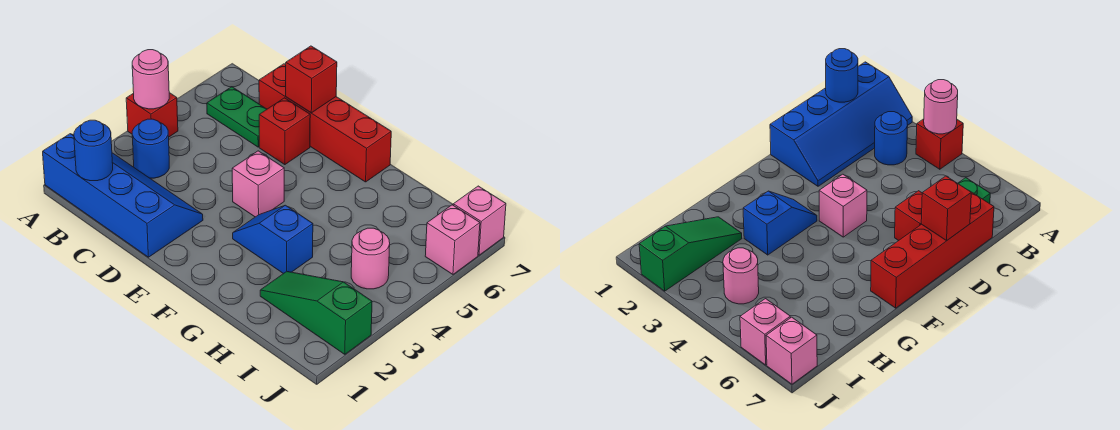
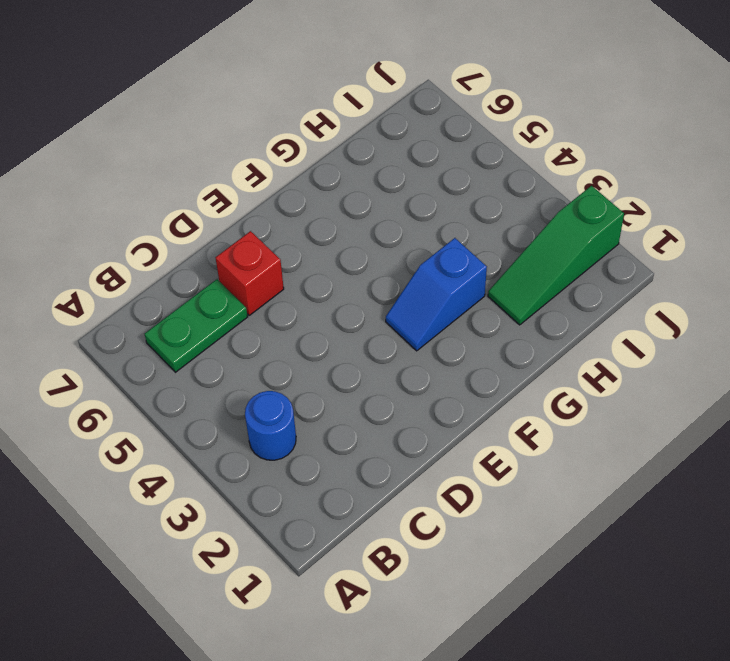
none -> blue 2x4 slope [43,134,203,257]
none -> red 1x1 brick [126,93,178,137]
none -> red 1x4 brick [259,64,391,182]

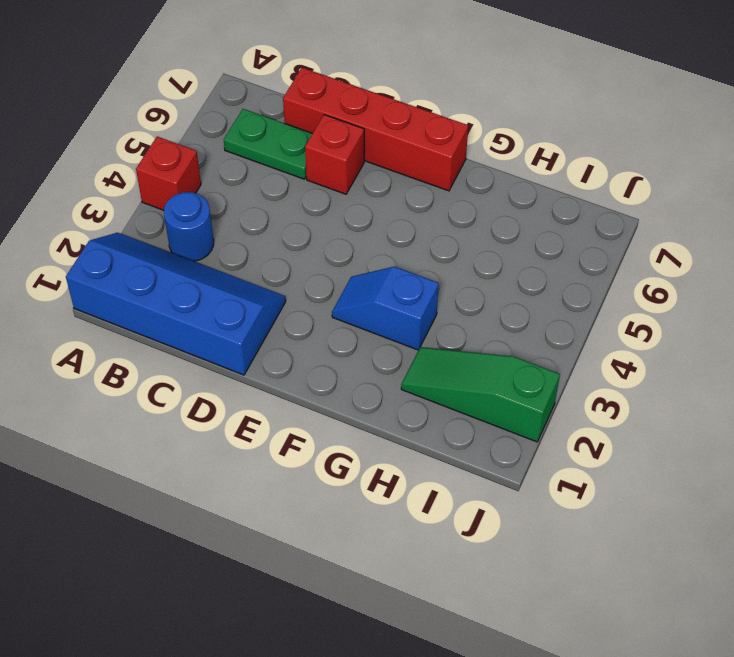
none -> pink 1x1 brick [232,151,284,217]
none -> pink 1x1 round brick [351,228,390,289]
none -> pink 1x1 brick [425,205,480,274]

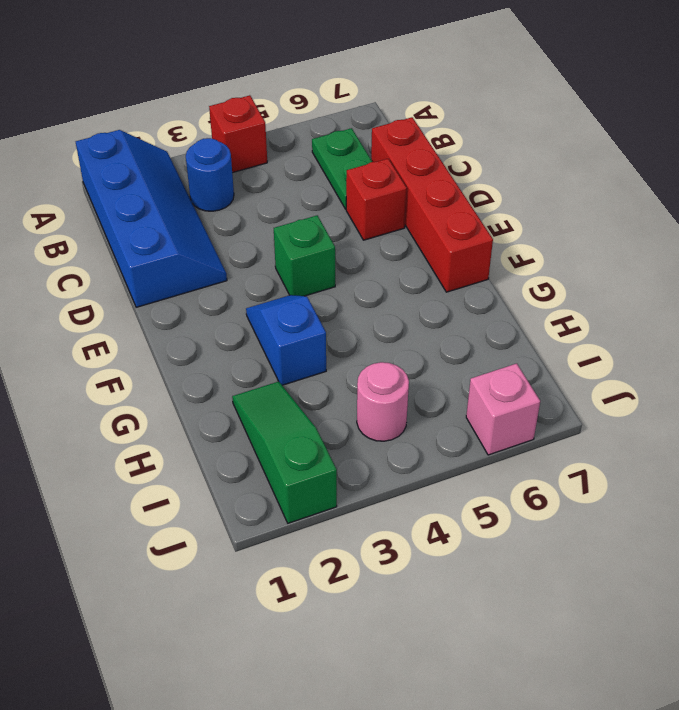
green 1x1 brick [274,215,335,296] -> pink 1x1 brick [232,151,284,217]
none -> pink 1x1 brick [453,186,506,255]
none -> pink 1x1 round brick [132,50,169,109]
none -> blue 1x1 round brick [74,120,113,181]

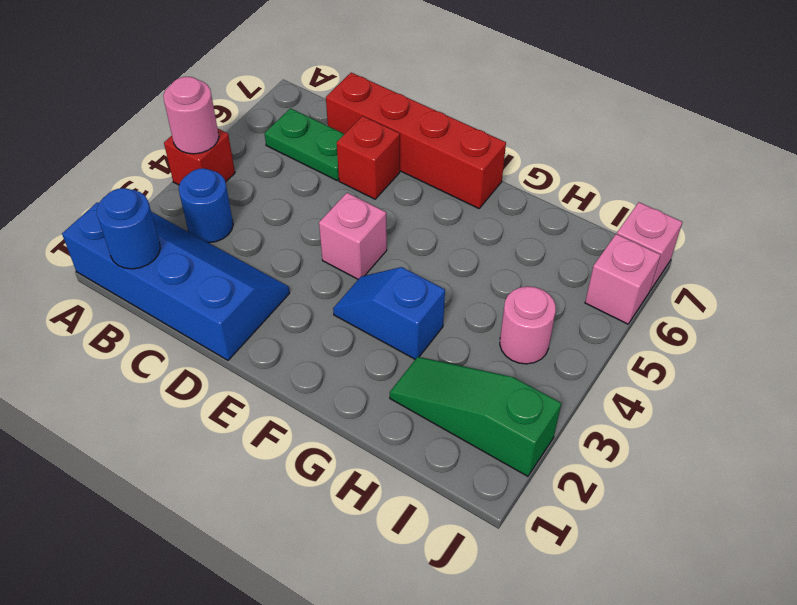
none -> red 1x1 brick [286,46,337,113]

